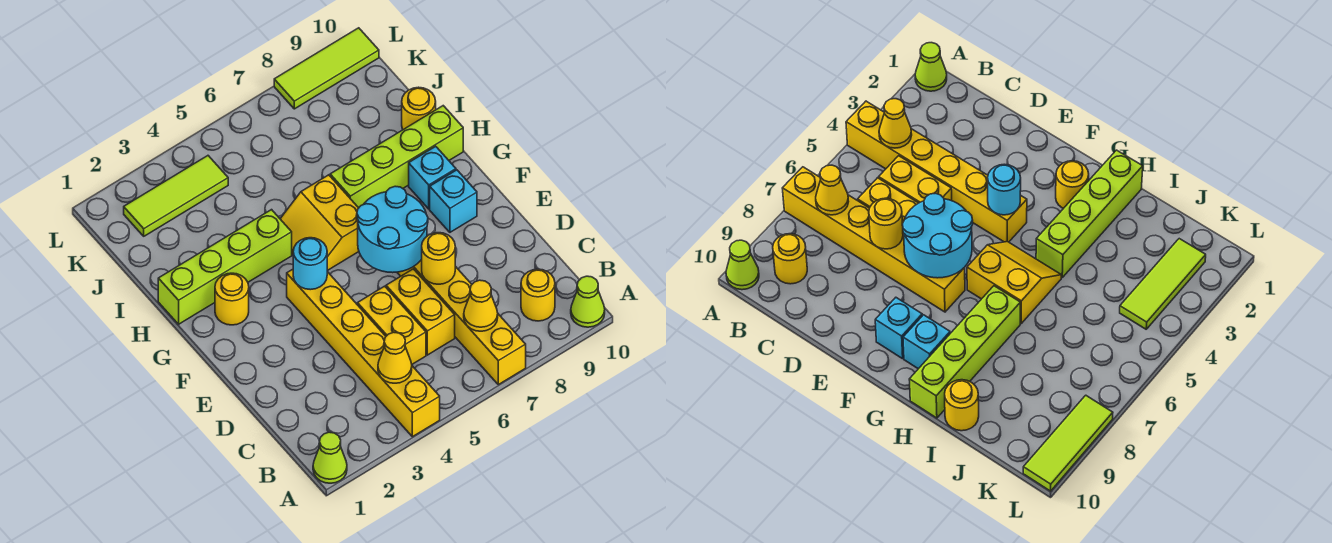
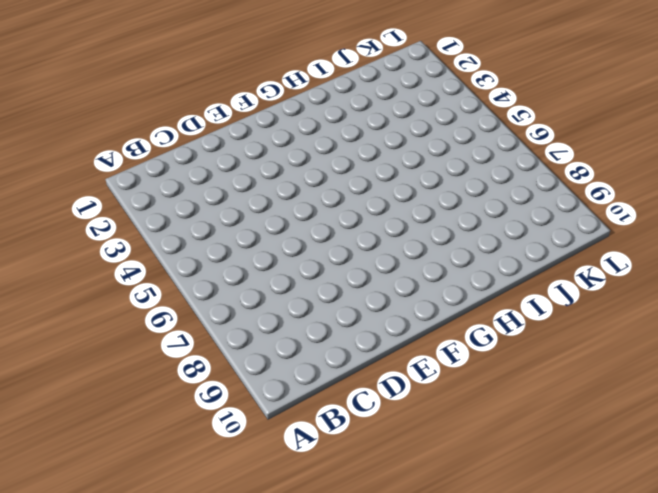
none -> lime 1x1 cone [313,432,347,483]
none -> yellow 1x6 brick [287,269,440,437]
none -> yellow 1x6 brick [397,235,526,385]

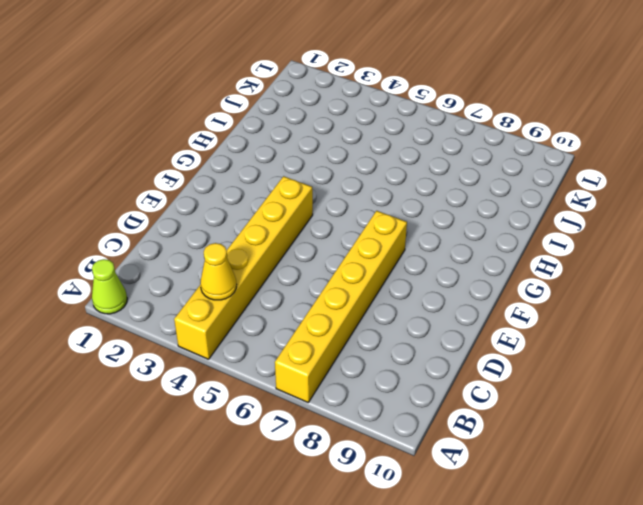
none -> lime 1x1 cone [571,276,605,327]
none -> yellow 1x1 round brick [521,269,555,321]
none -> yellow 1x2 brick [357,286,426,364]

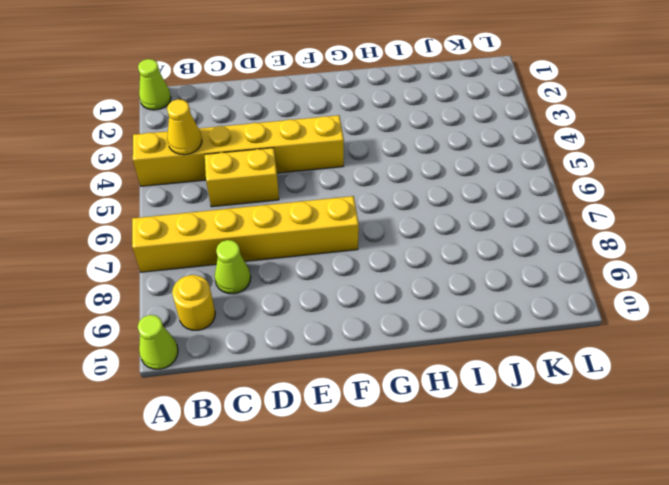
lime 1x1 cone [215,240,251,294] -> none
none -> yellow 1x2 brick [386,269,455,355]
none -> cyan 1x1 brick [430,170,477,232]
none -> yellow 1x1 round brick [215,273,249,325]

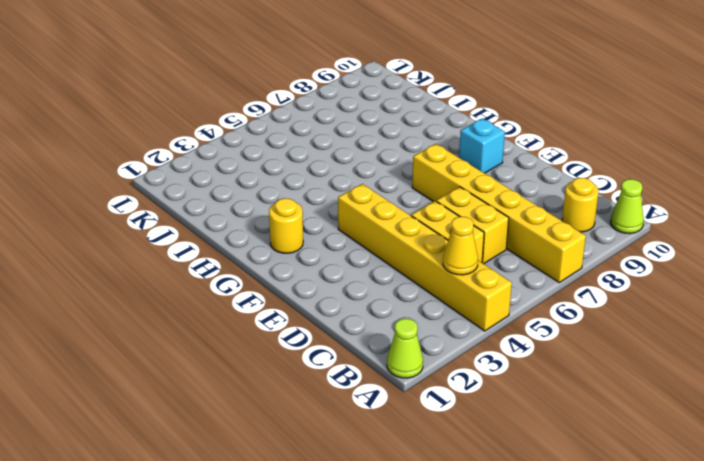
none -> yellow 2x2 slope [280,175,359,271]
none -> cyan 1x1 brick [409,146,456,209]
none -> lime 1x4 brick [158,210,292,324]

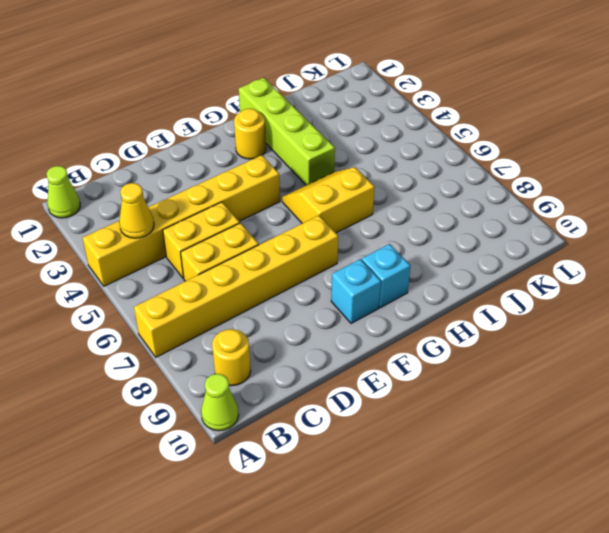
none -> lime 1x4 brick [330,106,463,208]
none -> yellow 1x1 round brick [402,87,436,130]
none -> lime 1x3 tile [124,156,228,236]

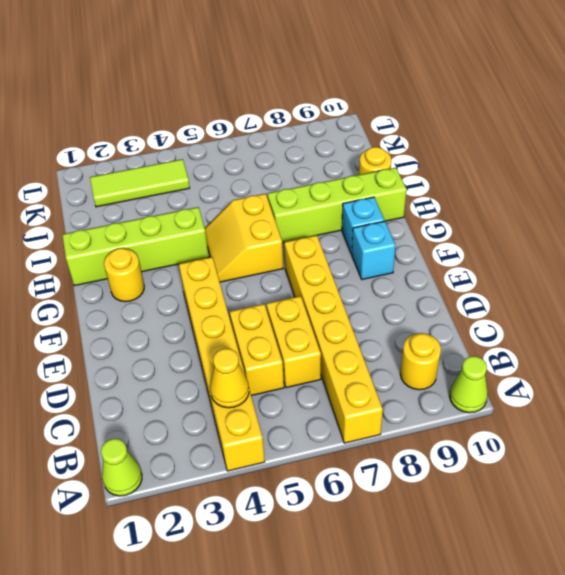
none -> lime 1x3 tile [274,28,379,109]
none -> yellow 1x1 cone [464,280,498,331]
none -> yellow 1x1 round brick [422,233,455,284]

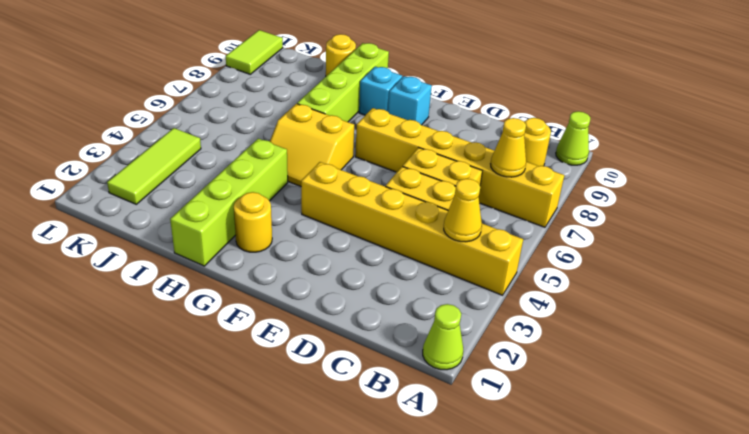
lime 1x2 tile [226,30,283,74] -> lime 1x3 tile [274,28,379,109]
none -> yellow 1x1 round brick [422,233,455,284]
none -> cyan 2x2 round brick [357,186,428,273]
none -> cyan 1x1 round brick [293,238,327,290]

